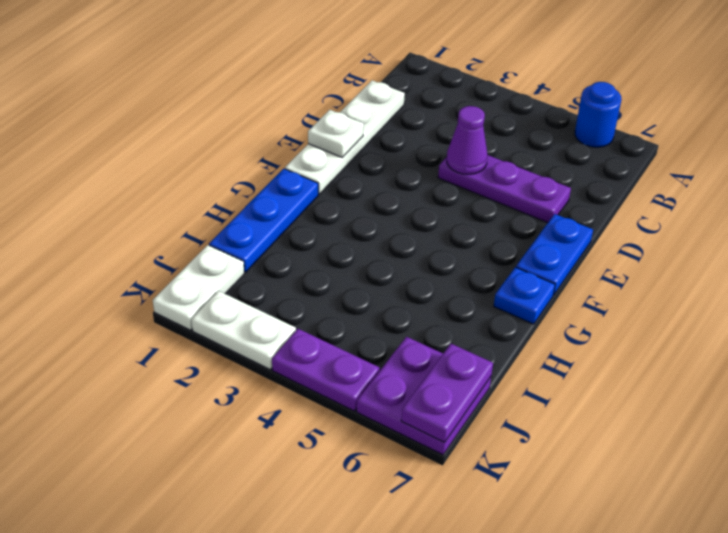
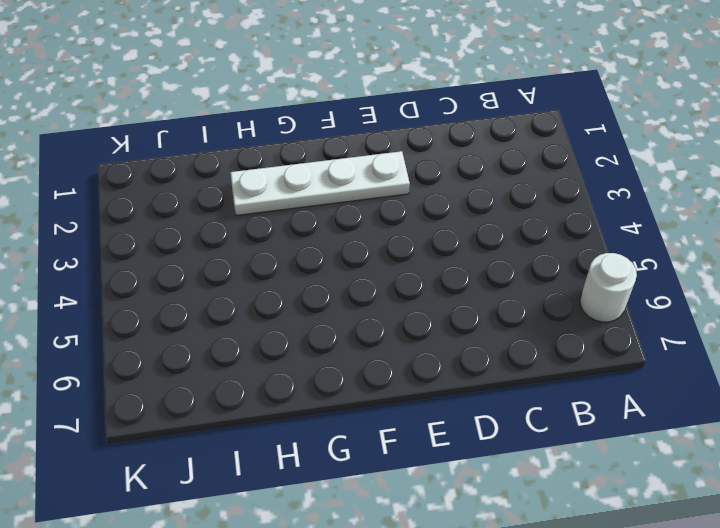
white 1x1 round brick [580,253,637,322] -> blue 1x1 round brick [575,82,622,147]
white 1x4 plate [230,151,410,216] -> white 1x4 plate moved to [285,80,405,194]
none -> purple 1x3 plate [438,155,571,223]
none -> blue 1x2 plate [516,214,593,295]
none -> blue 1x3 plate [209,169,318,272]

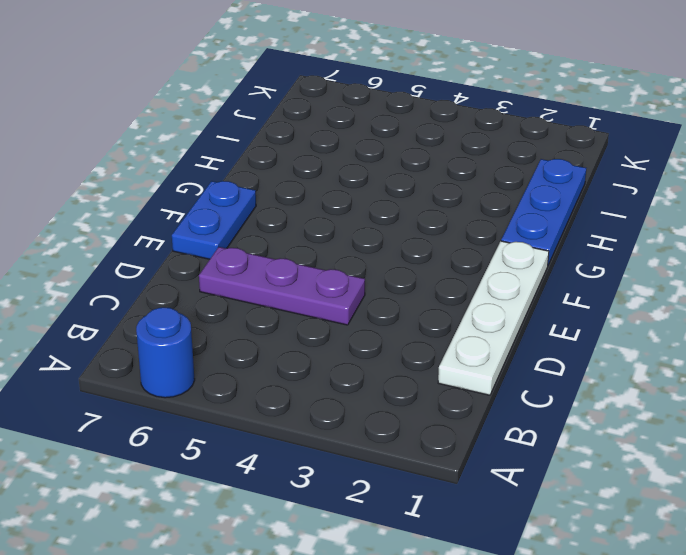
none -> blue 1x1 plate [494,267,555,324]
none -> white 1x2 plate [153,245,244,330]
none -> purple 2x2 plate [357,337,491,455]

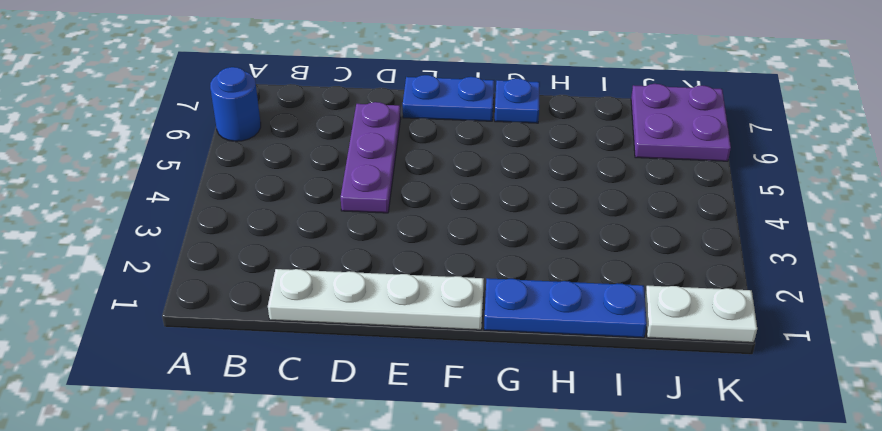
none -> white 1x2 plate [191,291,296,369]
none -> purple 1x2 plate [272,329,380,411]
none -> purple 1x1 cone [447,106,487,174]

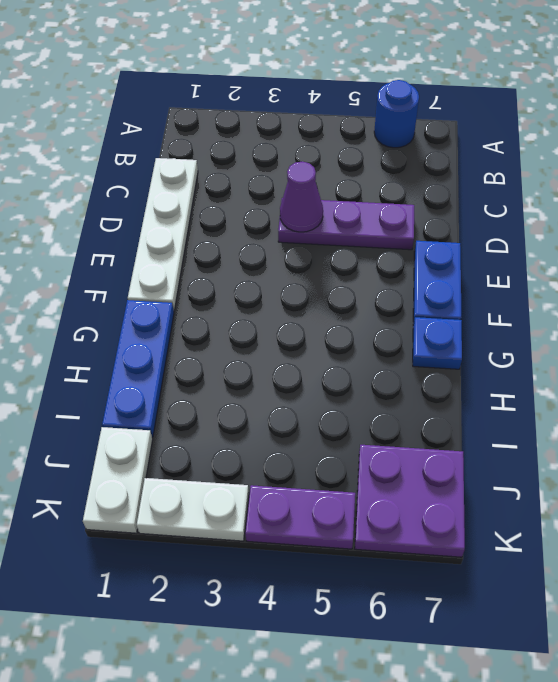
none -> white 1x1 plate [308,110,364,158]
none -> purple 1x2 plate [401,344,493,442]

